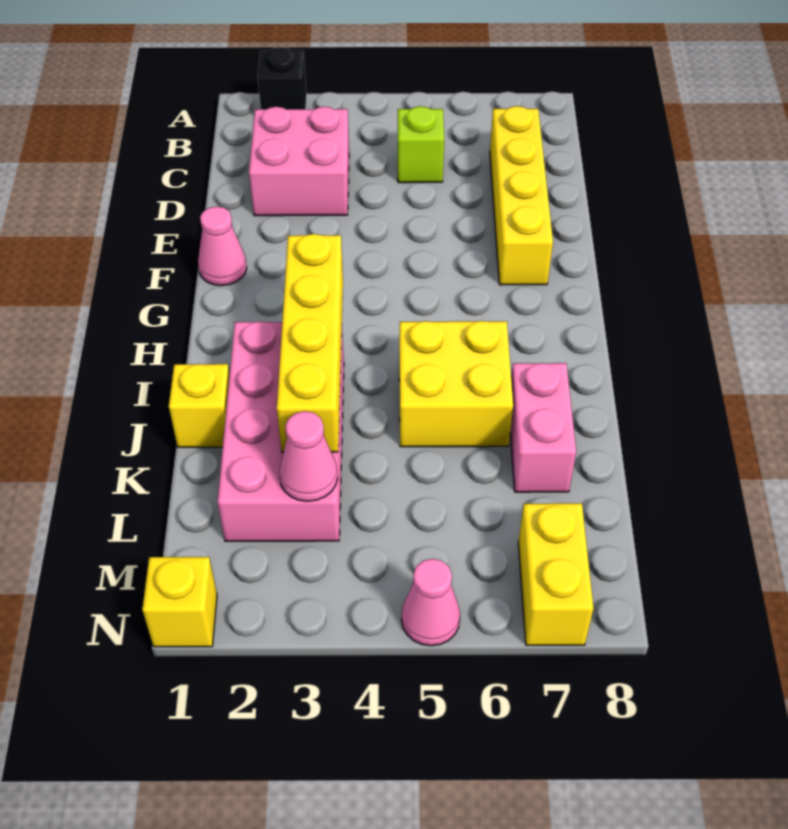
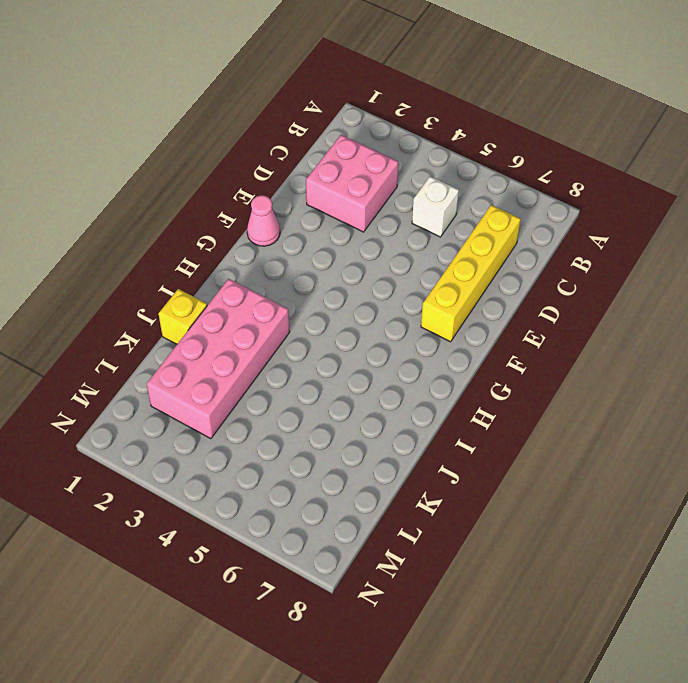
white 1x1 brick [412,176,459,237] -> lime 1x1 brick [398,106,444,183]
none -> black 1x1 brick [258,47,307,109]
none -> yellow 2x2 brick [399,321,513,447]
none -> pink 1x2 brick [510,363,576,492]

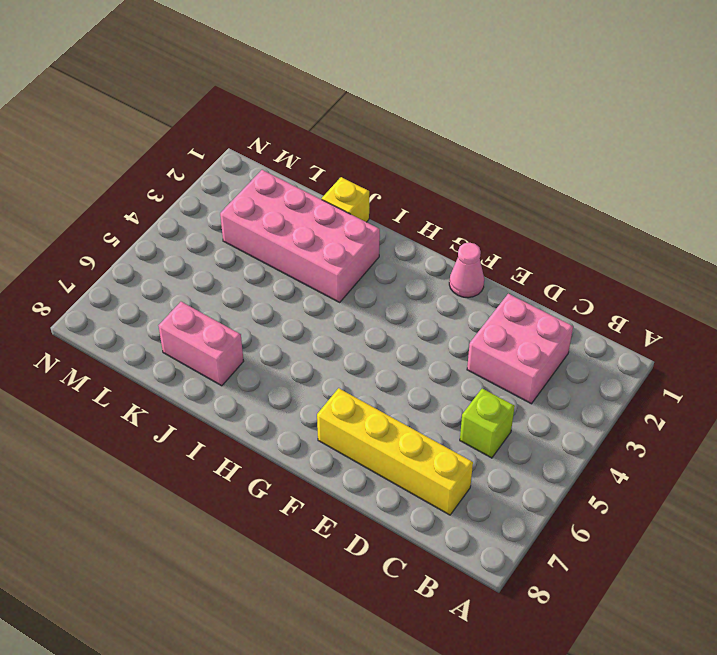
none -> black 1x1 brick [258,47,307,109]
none -> yellow 2x2 brick [399,321,513,447]
none -> yellow 1x2 brick [518,503,593,645]

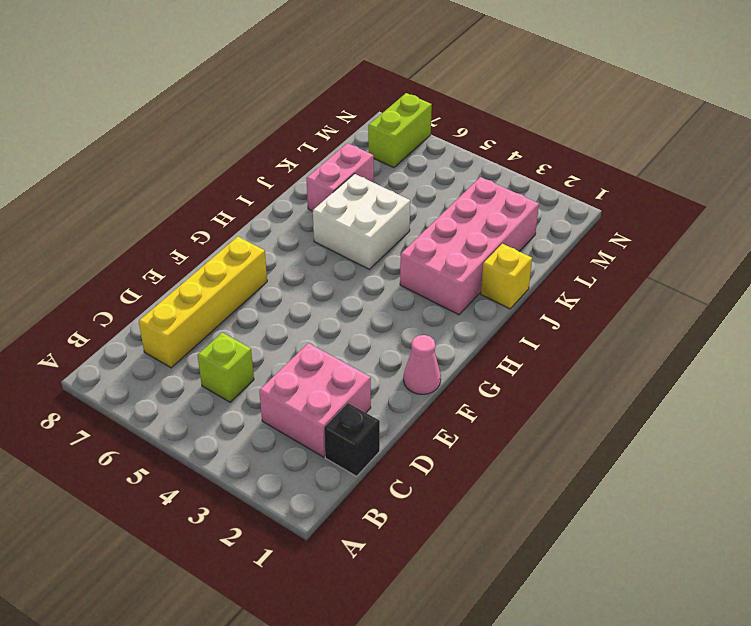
black 1x1 brick [324,403,380,476] -> black 1x1 brick moved to [258,47,307,109]
white 2x2 brick [313,174,410,269] -> yellow 2x2 brick [399,321,513,447]
lime 1x2 brick [368,93,432,168] -> yellow 1x2 brick [518,503,593,645]
none -> yellow 1x1 brick [142,557,217,647]
none -> pink 1x1 cone [401,559,460,646]
none -> yellow 1x4 brick [277,234,343,452]

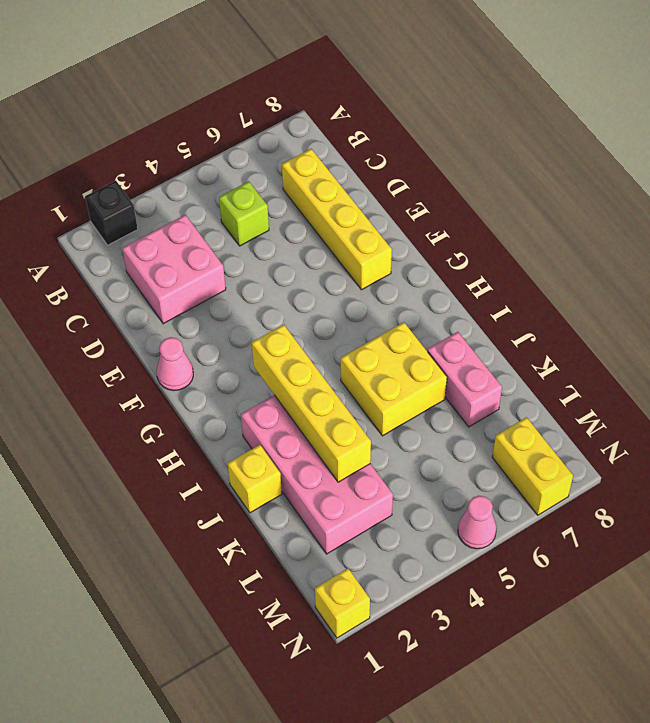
none -> pink 1x1 cone [279,411,338,501]

